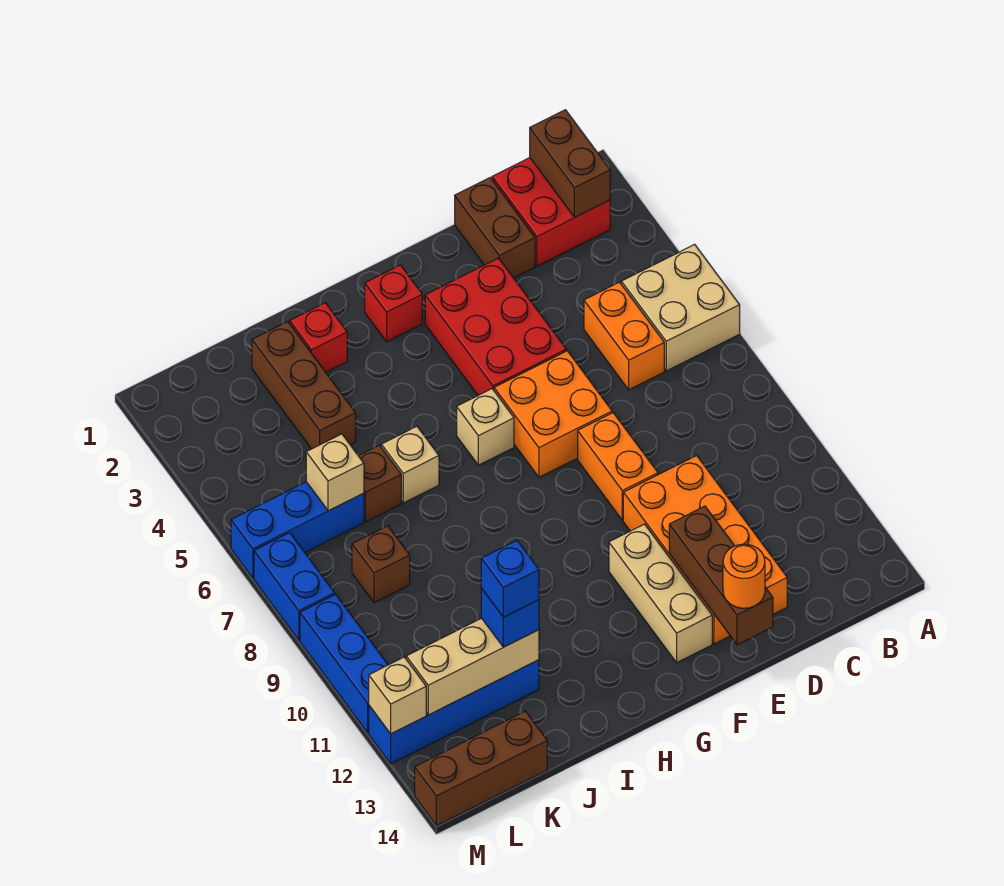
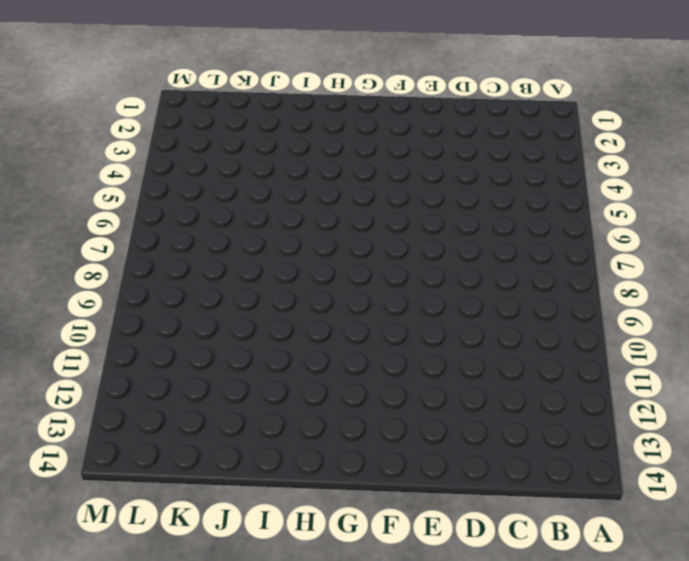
none -> tan 2x2 brick [621,244,740,371]
none -> red 2x2 brick [492,158,610,266]
none -> orange 1x2 brick [584,282,664,390]

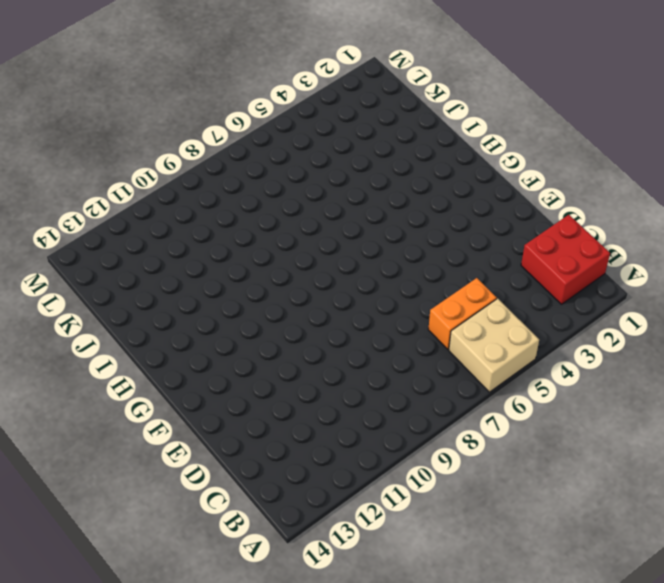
none -> brown 1x2 brick [455,178,535,278]
none -> orange 2x4 brick [623,456,787,644]
none -> red 2x3 brick [425,258,566,395]

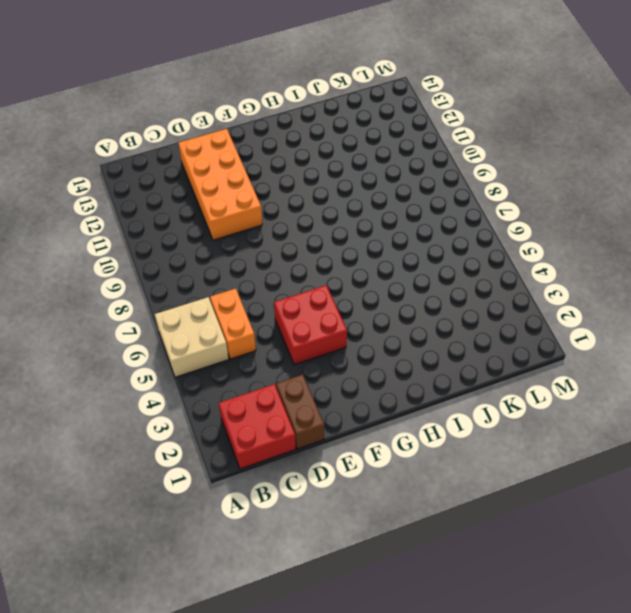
red 2x2 brick [274,285,347,365] -> red 2x3 brick [425,258,566,395]
none -> orange 2x2 brick [494,351,612,477]
none -> orange 1x2 brick [578,413,658,520]
none -> tan 1x3 brick [609,524,712,663]

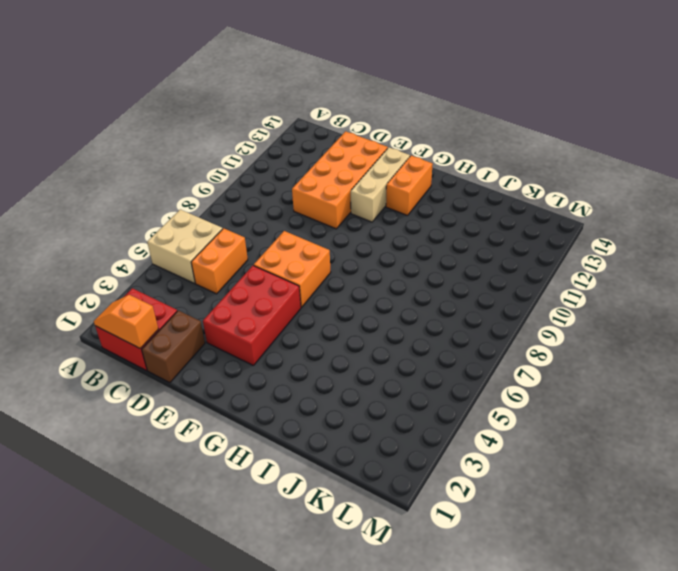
orange 1x2 slope [94,295,158,348] -> brown 1x2 brick [530,110,610,217]
orange 1x2 brick [386,156,433,216] -> orange 1x2 brick moved to [578,413,658,520]
none -> red 1x1 brick [365,265,422,342]
none -> tan 1x1 brick [457,389,514,465]
none -> red 1x1 brick [290,303,347,372]

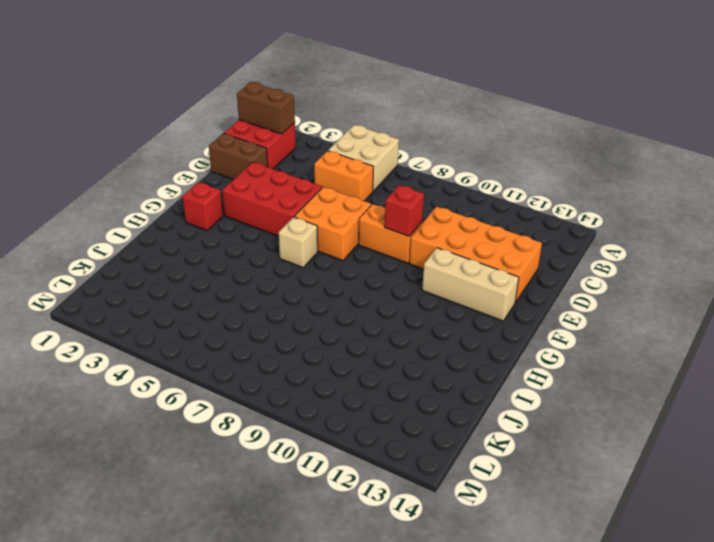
red 1x1 brick [385,185,424,236] -> red 1x1 brick moved to [290,303,347,372]
none -> tan 1x1 brick [381,426,439,503]
none -> brown 1x3 brick [252,322,356,449]
none -> brown 1x1 brick [359,445,401,522]

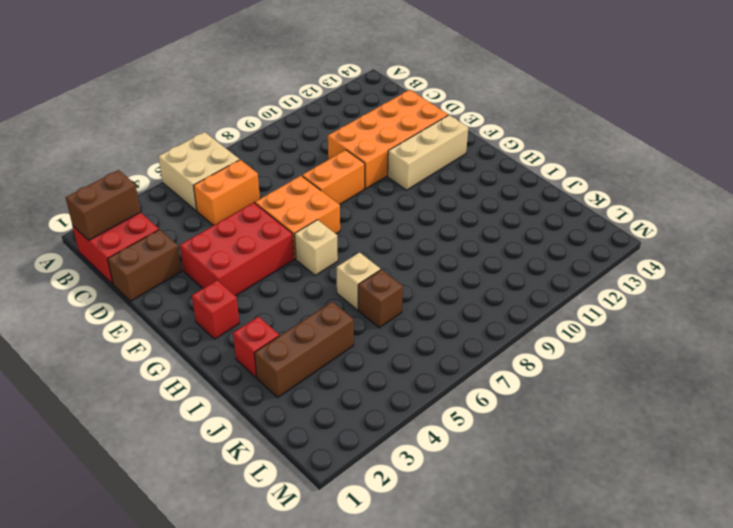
none -> blue 1x4 brick [369,660,539,764]
none -> blue 1x3 brick [231,482,364,578]
none -> brown 1x1 brick [352,526,410,603]

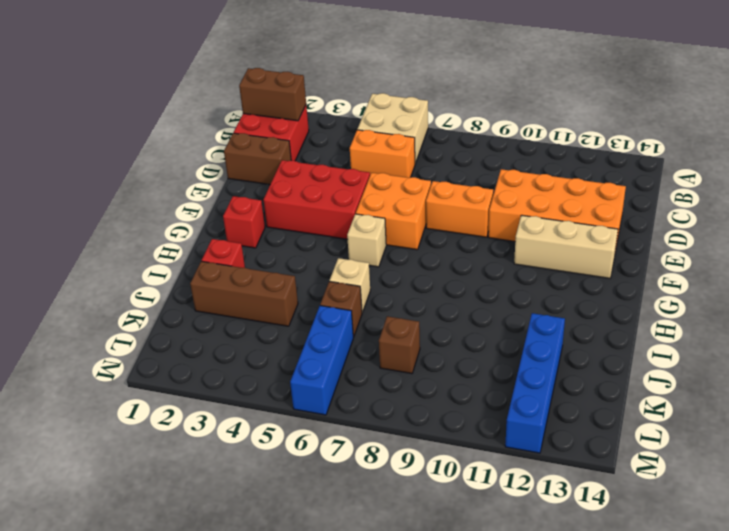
none -> brown 1x3 brick [415,711,547,826]
none -> blue 1x2 brick [254,533,335,640]
none -> blue 1x3 brick [300,594,388,733]

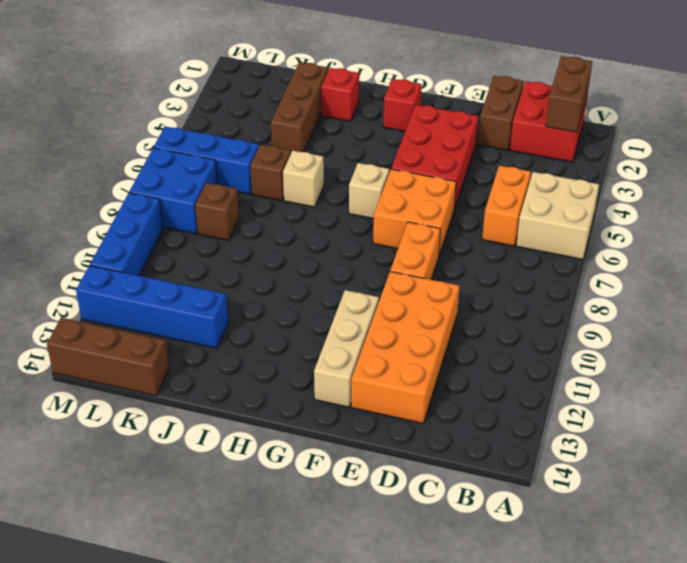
blue 2x2 brick [129,148,218,234] -> blue 1x2 brick [254,533,335,640]
none -> brown 1x3 brick [669,506,773,645]
none -> tan 1x3 brick [406,618,539,715]
none -> tan 1x1 brick [306,434,364,511]

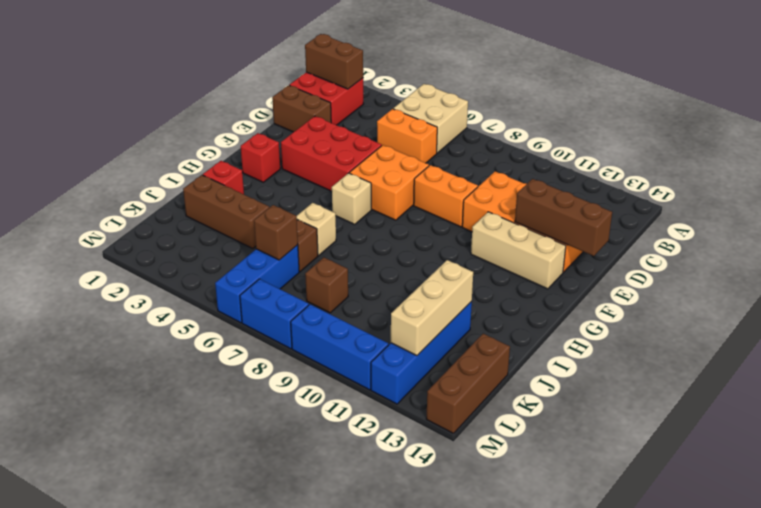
brown 1x1 brick [254,205,298,260] -> tan 1x1 brick [306,434,364,511]
none -> tan 1x1 brick [369,657,426,734]
none -> orange 1x1 round brick [723,544,765,608]
none -> blue 1x1 brick [481,589,539,647]

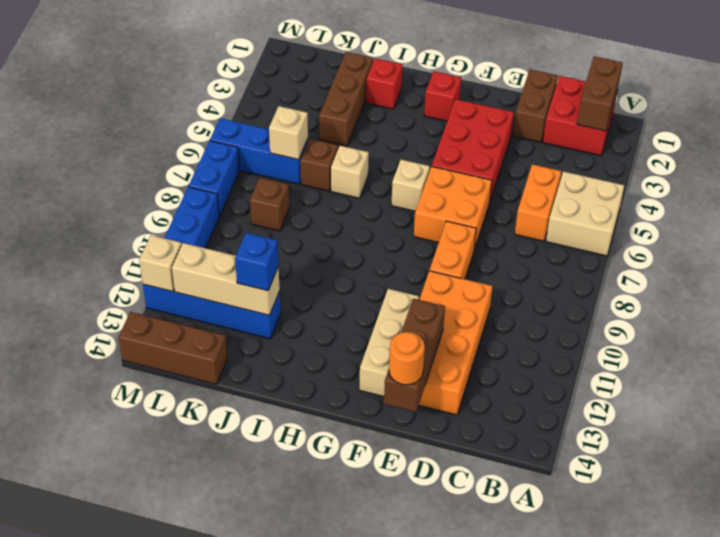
none -> blue 1x1 brick [481,541,539,617]

